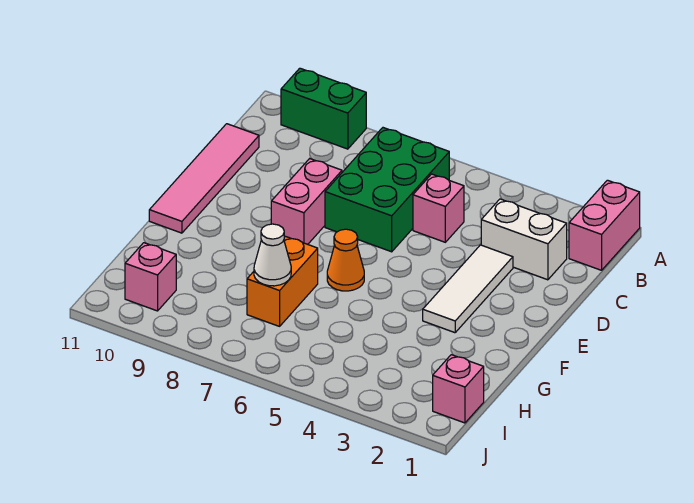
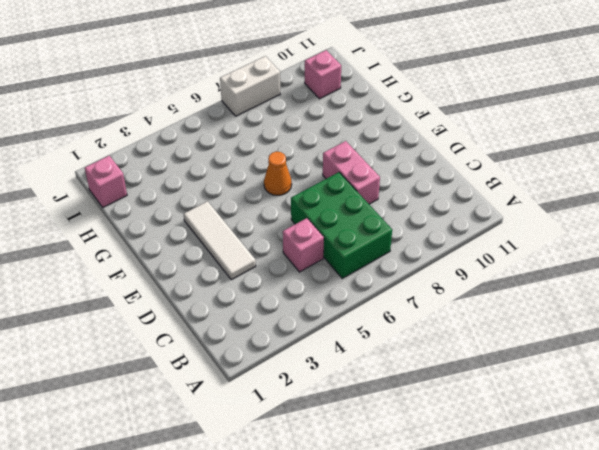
white 1x2 brick [220,56,280,116] -> white 1x2 brick moved to [481,199,567,280]
none -> pink 1x2 brick [569,180,640,270]
none -> green 1x2 brick [281,68,366,149]
none -> pink 1x4 tile [149,124,259,233]

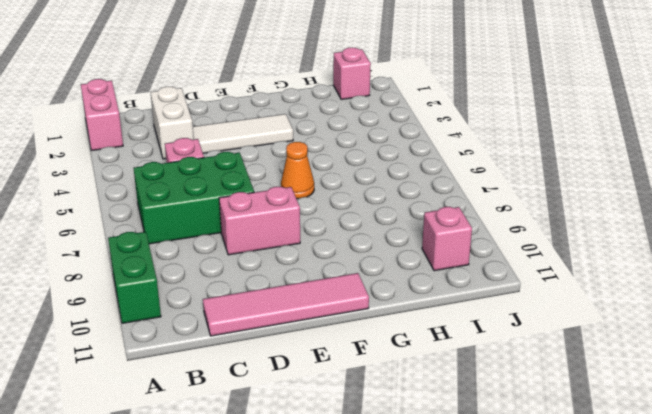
pink 1x2 brick [81,79,123,151] -> pink 1x2 brick turned to [569,180,640,270]
none -> orange 1x2 brick [247,236,318,326]
none -> white 1x1 cone [254,224,291,286]

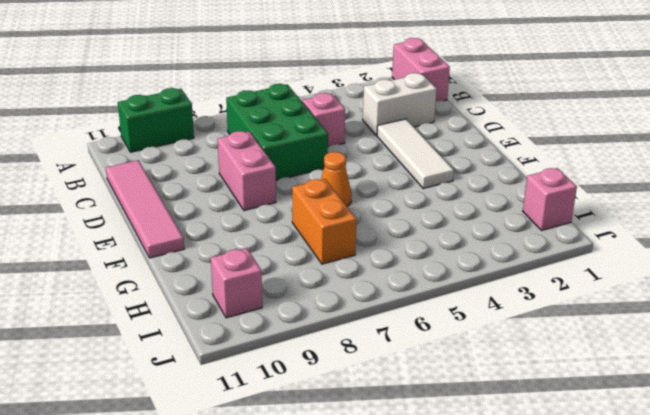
none -> white 1x1 cone [254,224,291,286]

